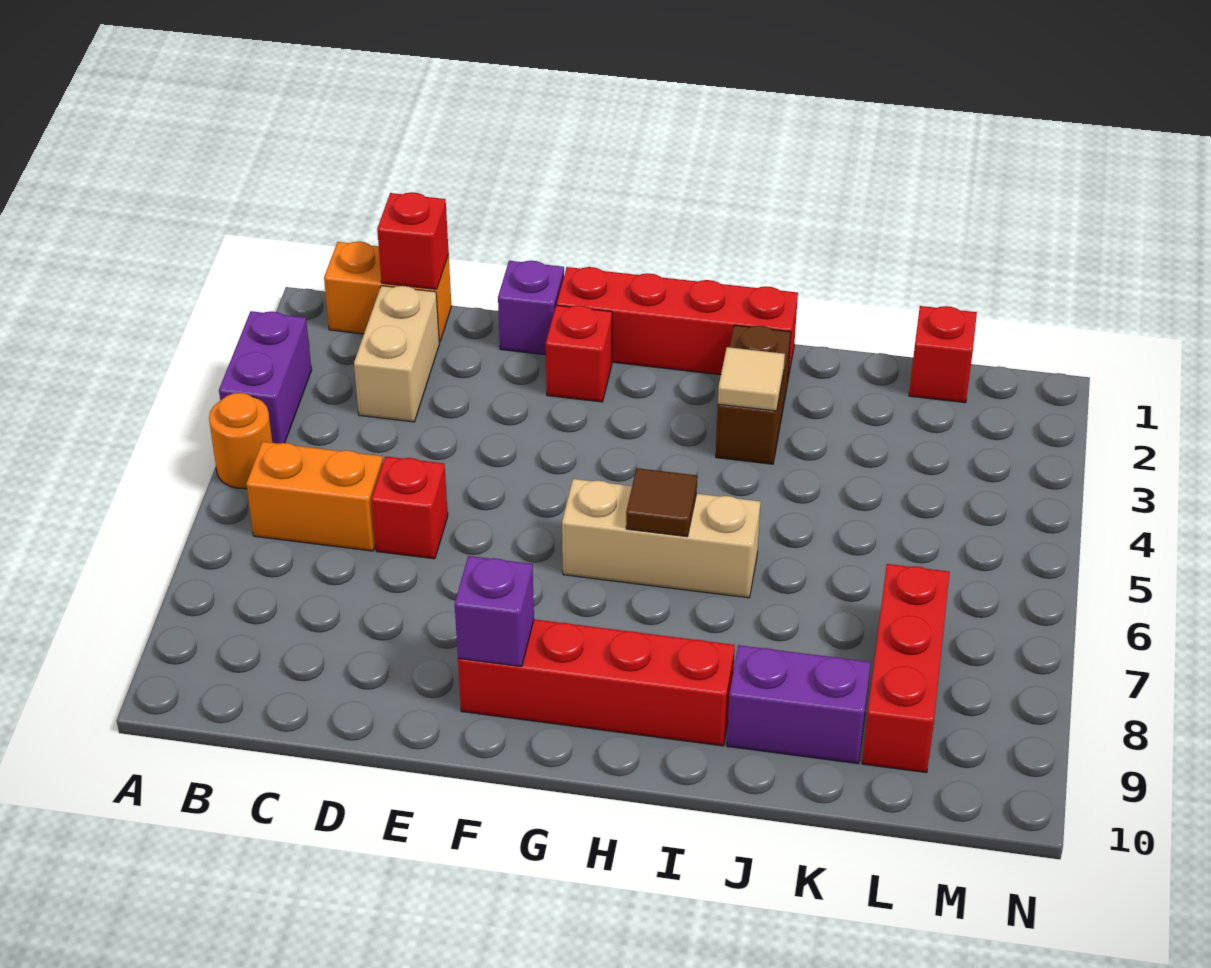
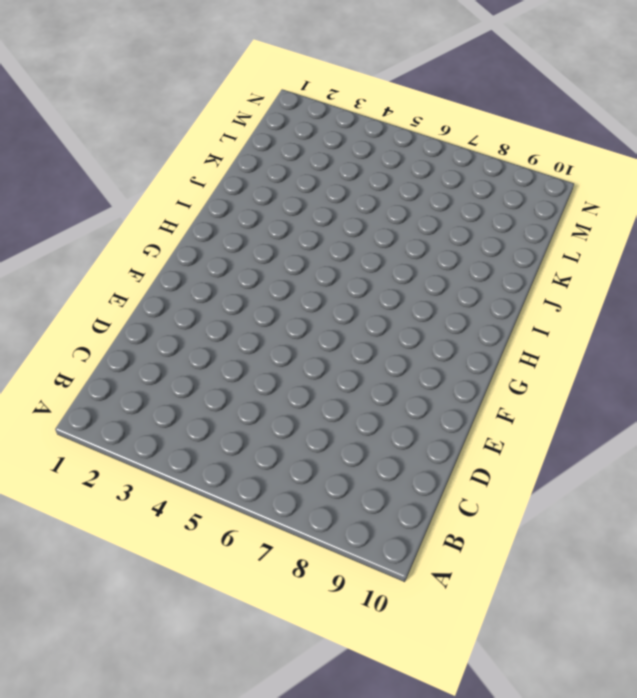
none -> purple 1x2 brick [219,311,312,444]
none -> orange 1x1 round brick [209,393,272,489]
none -> orange 1x2 brick [324,242,452,343]

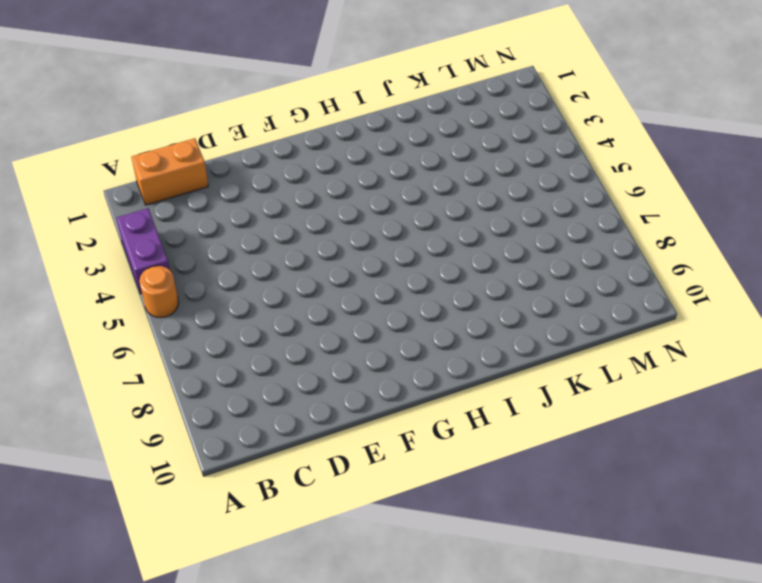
none -> orange 1x2 brick [246,442,383,551]
none -> tan 1x2 brick [354,286,439,422]
none -> red 1x1 brick [372,456,448,559]

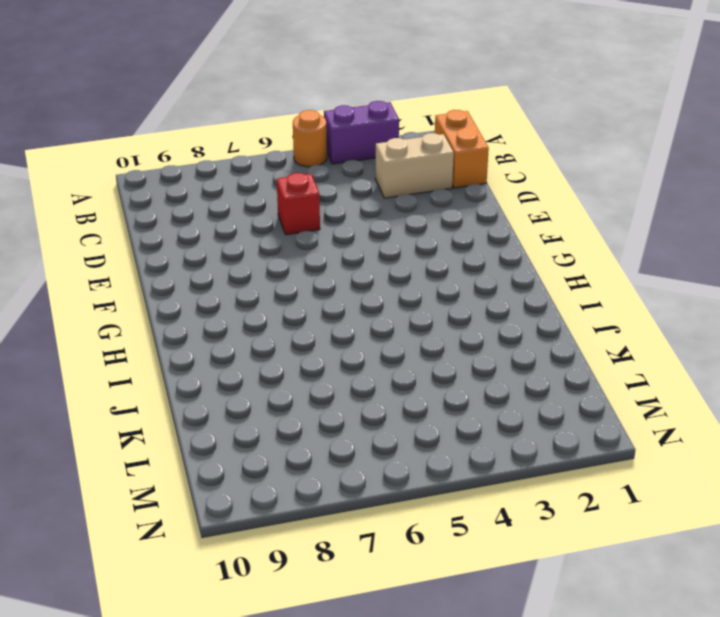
none -> orange 1x2 brick [246,442,383,551]
none -> purple 1x1 brick [498,261,564,355]
none -> red 1x4 brick [557,267,798,378]

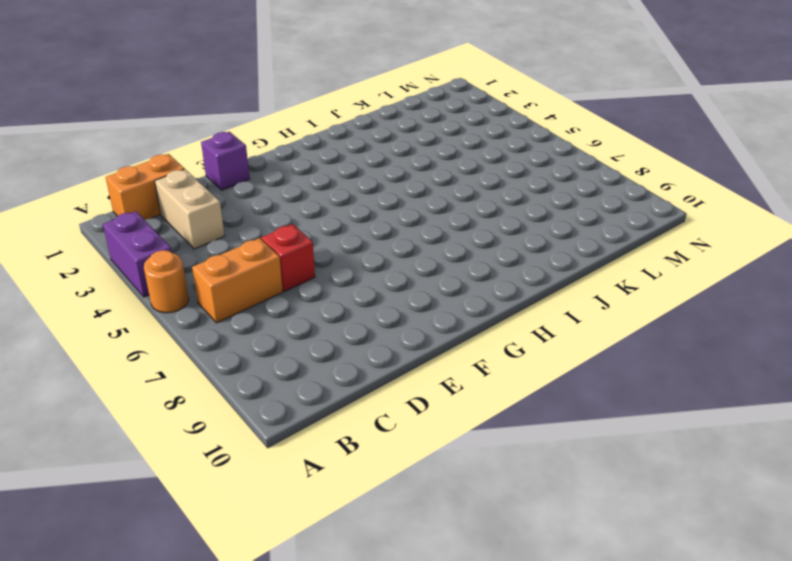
none -> red 1x4 brick [557,267,798,378]
none -> red 1x1 brick [546,305,612,402]
none -> red 1x4 brick [458,619,735,746]

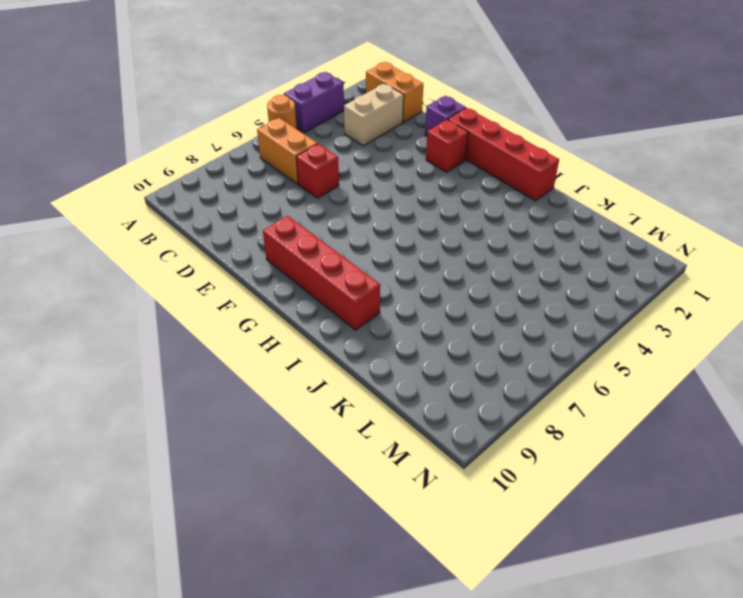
none -> tan 1x3 brick [562,479,760,598]
none -> brown 1x2 brick [716,325,791,464]
none -> purple 1x2 brick [727,645,871,764]

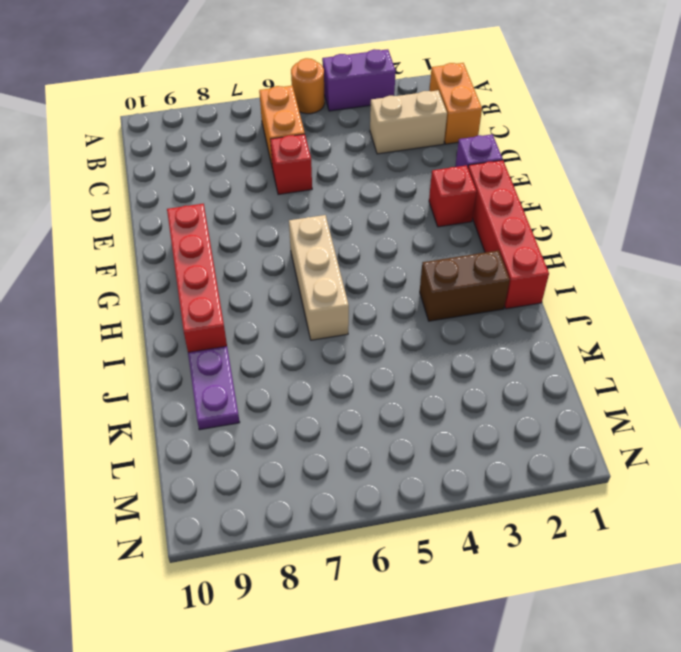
purple 1x2 plate [188,346,240,430] -> purple 1x2 brick [727,645,871,764]
none -> red 1x1 brick [909,306,977,403]
none -> red 1x3 brick [862,564,950,773]
none -> red 1x1 brick [377,192,449,289]

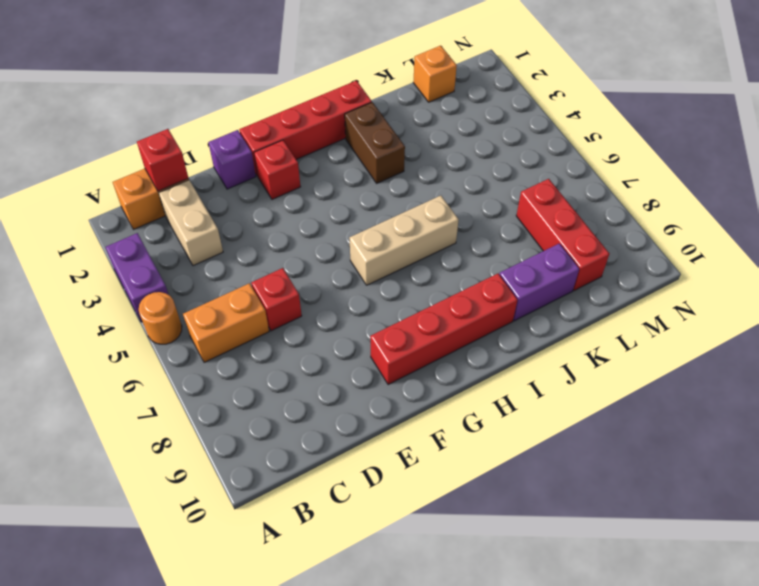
orange 1x1 brick [413,46,457,102] -> red 1x1 brick [909,306,977,403]
none -> purple 1x1 brick [455,556,534,667]
none -> brown 1x1 tile [626,468,697,537]
none -> tan 1x1 tile [718,347,785,411]

